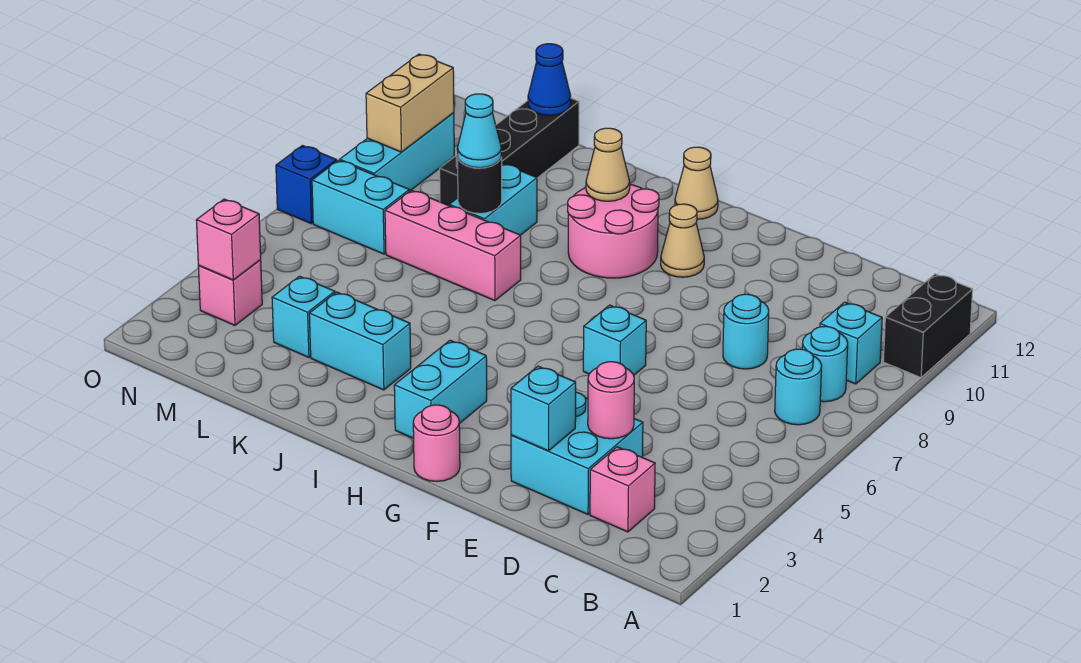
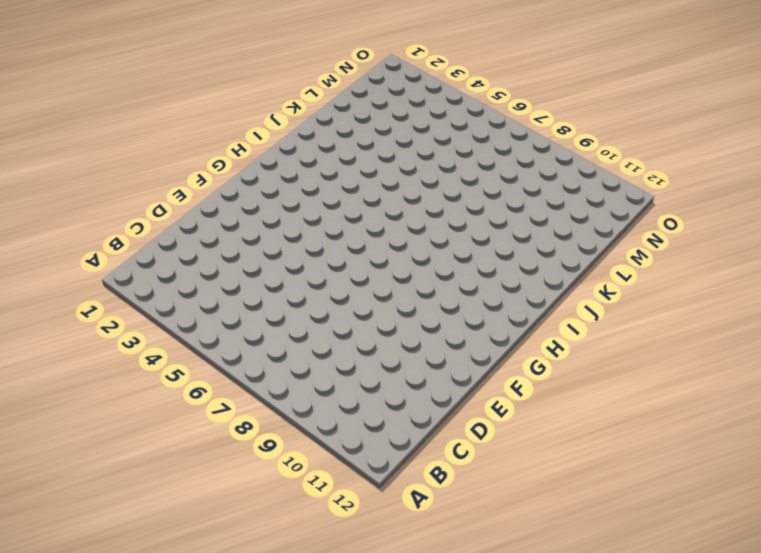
none -> black 1x2 brick [883,274,973,377]
none -> cyan 1x1 round brick [775,349,822,425]
none -> cyan 1x1 round brick [802,326,848,402]
none -> cyan 1x1 brick [820,302,882,384]

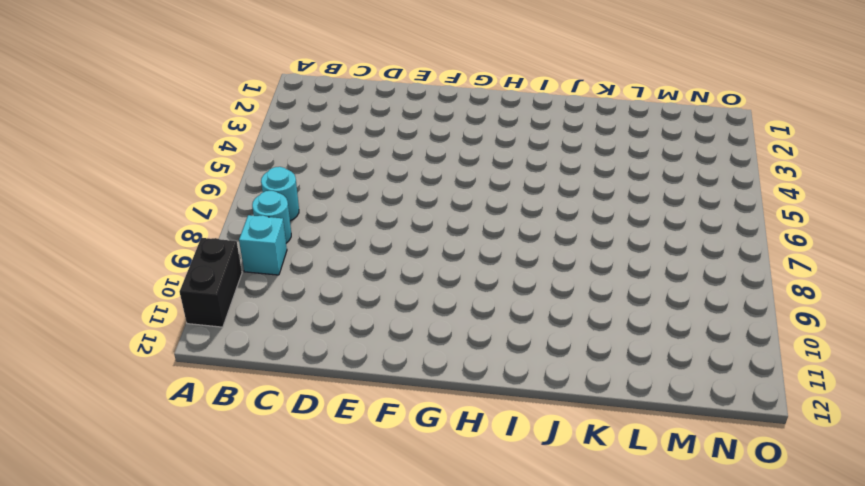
none -> pink 1x1 brick [590,447,655,532]
none -> cyan 2x2 brick [511,392,643,514]
none -> cyan 1x1 round brick [723,294,769,369]
none -> cyan 1x1 brick [583,305,646,375]

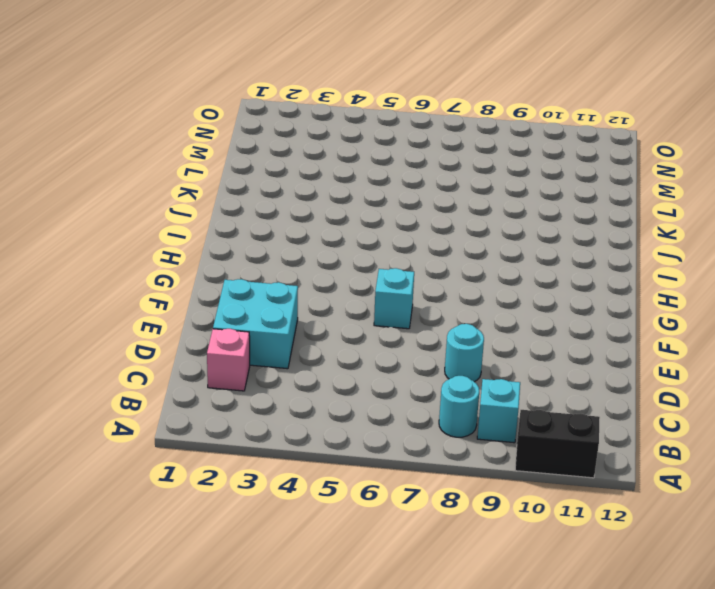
none -> cyan 1x1 round brick [775,349,822,425]
none -> pink 1x1 round brick [413,405,460,481]
none -> tan 1x1 cone [661,204,704,277]
none -> cyan 1x2 brick [394,340,487,438]

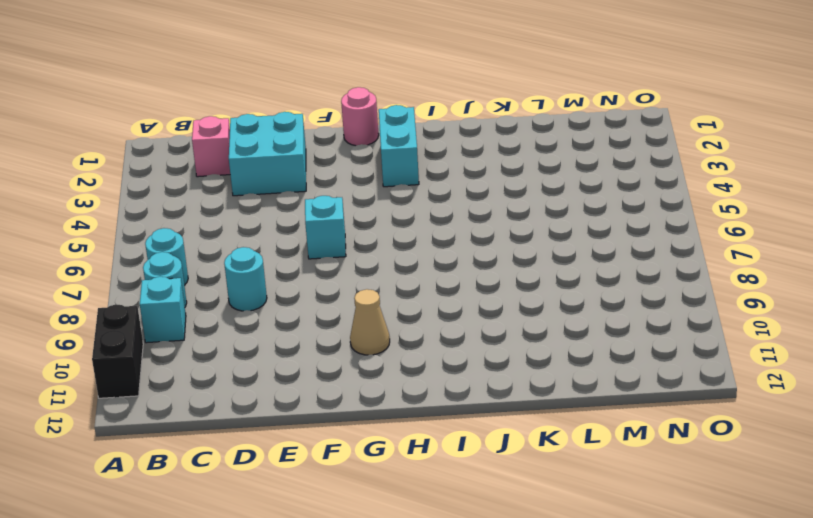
none -> pink 2x2 round brick [568,184,659,278]
none -> tan 1x1 cone [675,147,718,219]
none -> cyan 1x2 brick [309,292,411,390]
none -> pink 1x3 brick [385,190,521,301]

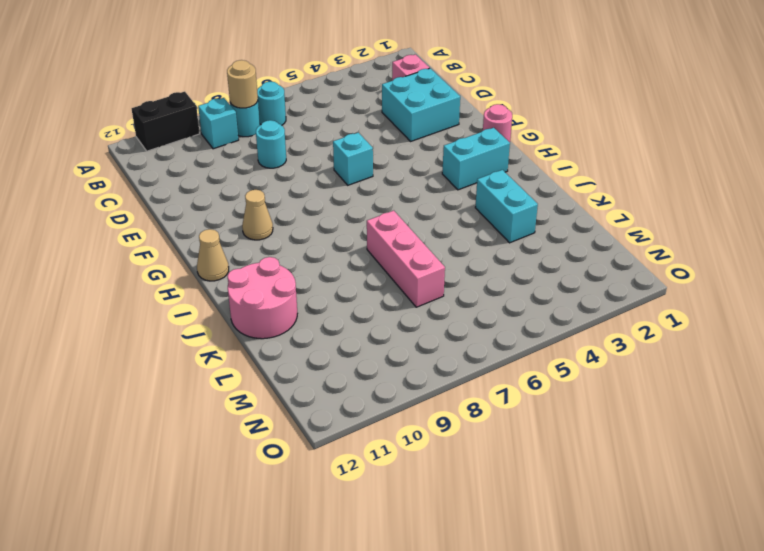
tan 1x1 round brick [227,60,258,108] -> none
pink 2x2 round brick [228,257,297,339] -> pink 2x2 round brick moved to [568,184,659,278]
none -> cyan 1x2 brick [449,164,537,235]
none -> cyan 1x1 brick [272,276,335,357]
none -> black 1x4 brick [440,98,579,206]
none -> cyan 1x2 brick [312,160,409,254]

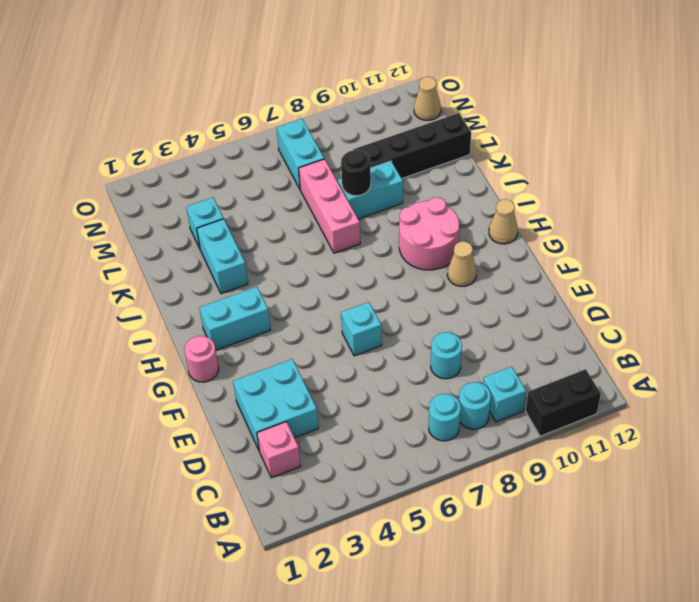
tan 1x1 cone [414,77,441,120] -> tan 1x1 cone moved to [586,128,630,201]
none -> pink 1x1 brick [198,260,262,325]
none -> cyan 1x3 brick [340,113,454,191]
none -> blue 1x1 brick [276,146,337,224]
none -> pink 1x1 round brick [588,362,634,439]

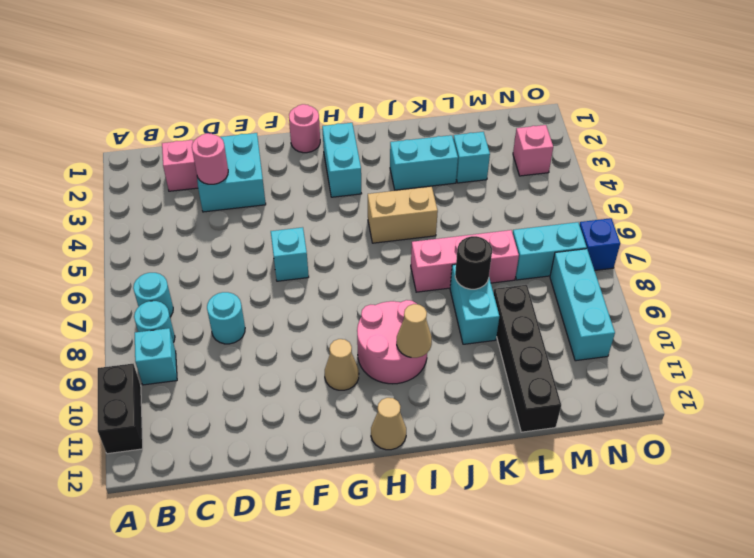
tan 1x2 brick [368,187,438,243] -> tan 1x2 brick turned to [366,54,454,152]
none -> cyan 1x1 brick [511,366,576,451]
none -> blue 1x1 cone [528,44,571,115]
none -> pink 1x1 brick [196,199,261,280]
none -> cyan 1x1 cone [457,94,501,168]

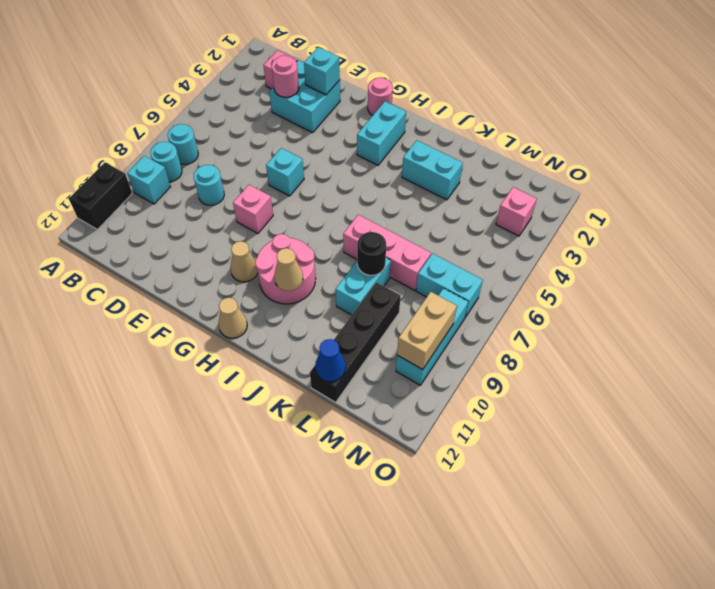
pink 1x1 brick [233,185,273,233] -> pink 1x1 brick moved to [196,199,261,280]
none -> cyan 1x1 brick [272,276,335,357]
none -> blue 1x1 brick [276,146,337,224]
none -> cyan 1x1 cone [457,94,501,168]

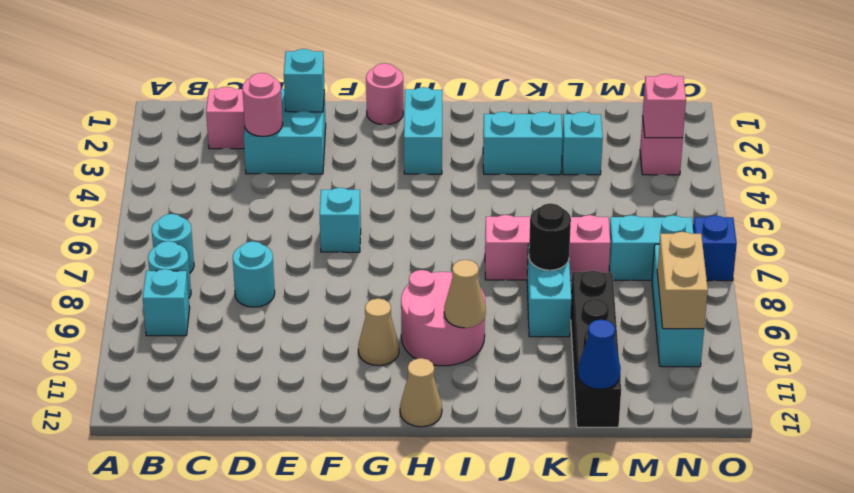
none -> black 1x2 brick [883,274,973,377]
none -> cyan 1x1 cone [457,94,501,168]

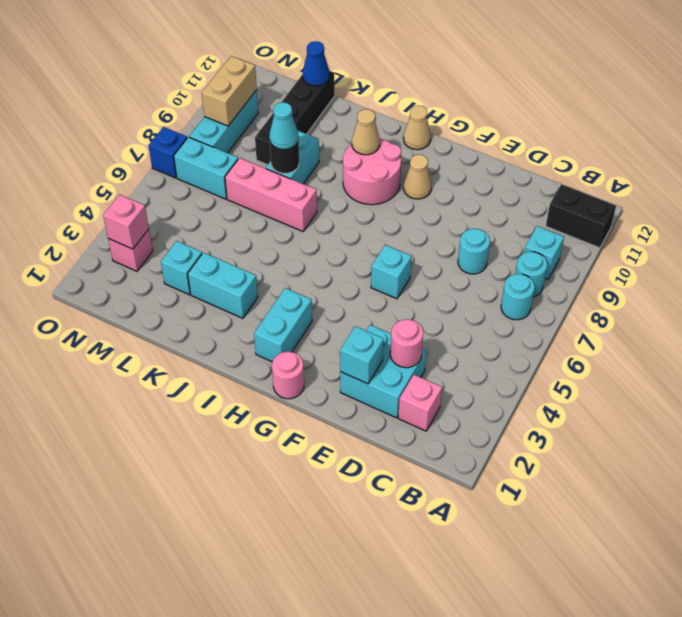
black 1x2 brick [546,184,616,248] -> black 1x2 brick turned to [883,274,973,377]

